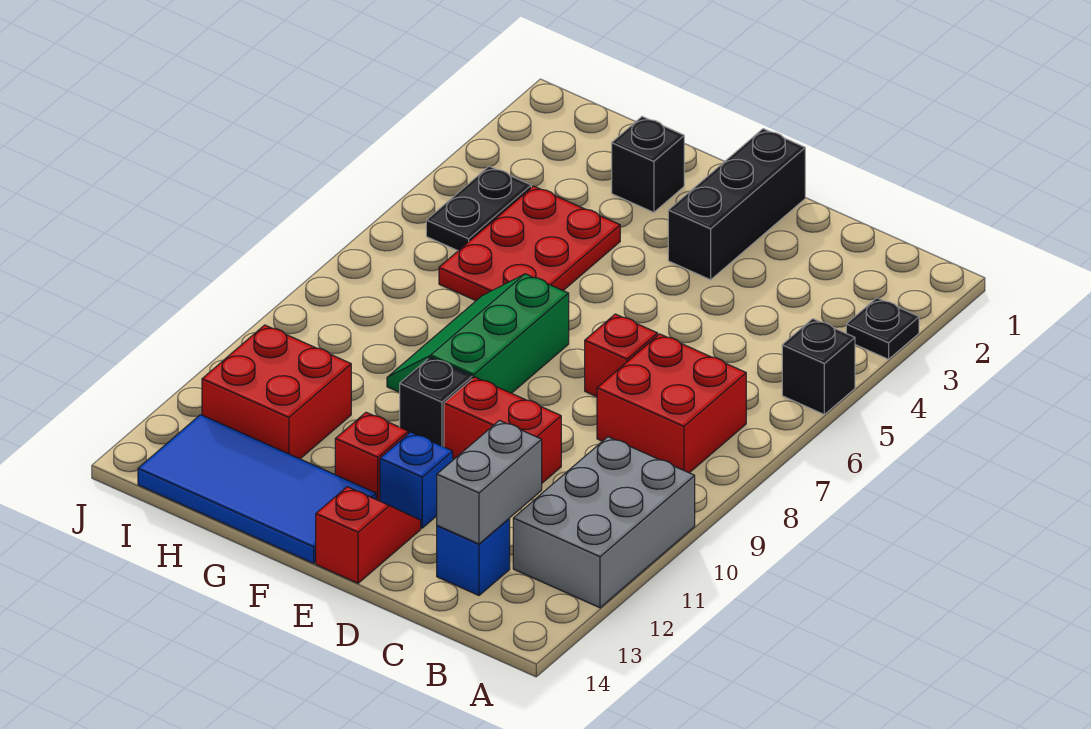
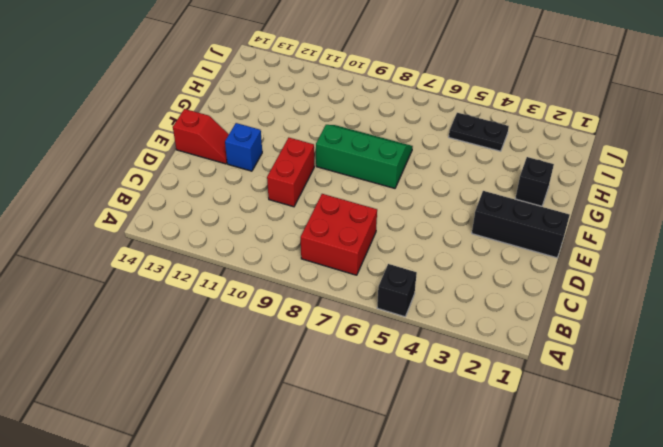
none -> black 1x1 plate [846,298,919,359]
none -> grey 2x3 brick [513,437,695,608]
none -> blue 1x1 brick [437,519,510,595]

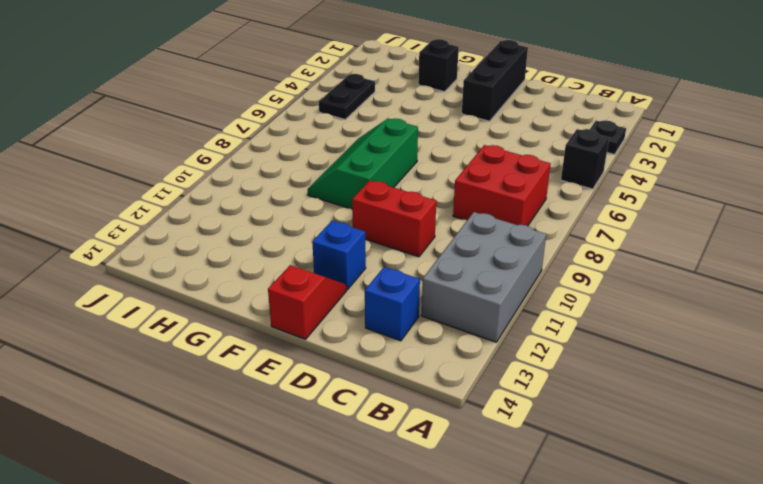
none -> red 1x1 brick [585,314,658,397]
none -> black 1x1 brick [400,357,472,447]
none -> red 1x1 brick [335,412,408,501]

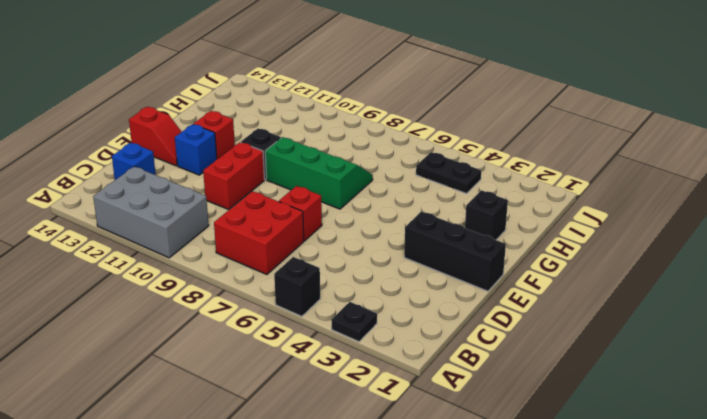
none -> blue 2x4 tile [138,415,376,563]
none -> red 2x3 plate [439,186,620,301]
none -> red 2x2 brick [202,325,351,459]

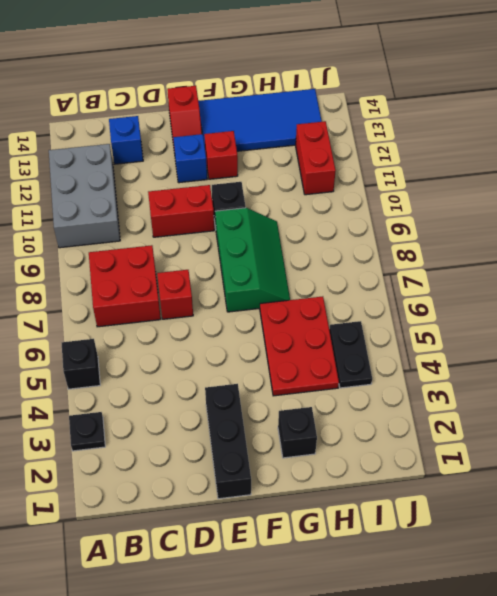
red 1x2 brick [296,121,336,195] -> red 2x2 brick [202,325,351,459]
none -> grey 1x2 brick [437,420,542,544]

